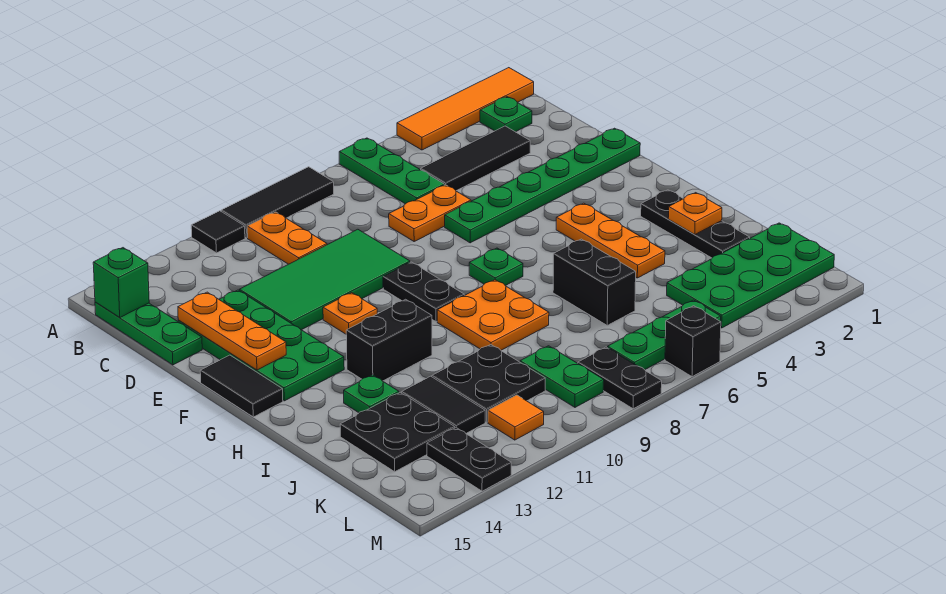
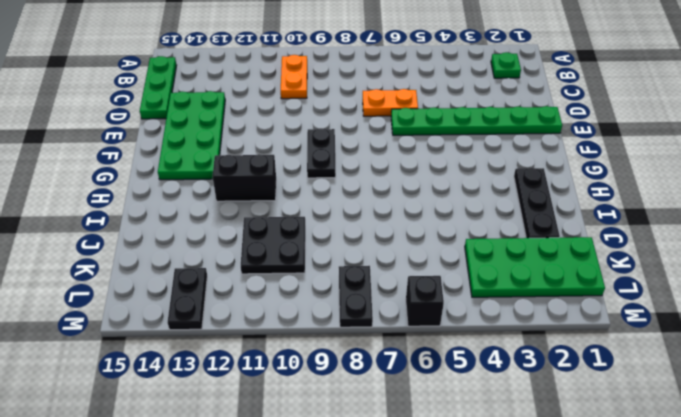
none -> orange 1x4 tile [397,68,534,150]
none -> green 1x3 plate [339,138,444,204]
none -> black 1x3 tile [221,167,334,238]
none -> black 1x1 tile [191,211,245,253]

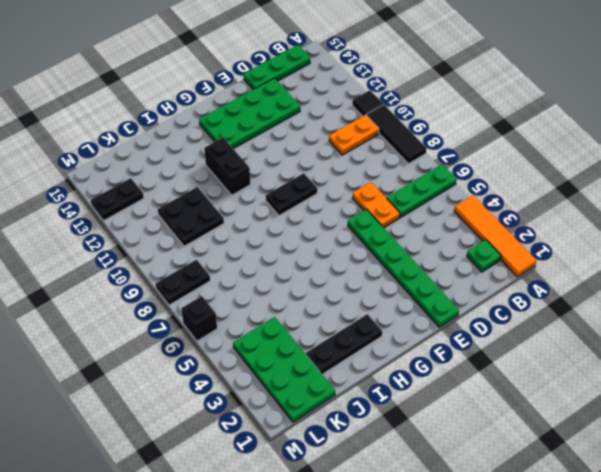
none -> black 1x3 tile [421,126,530,191]
none -> green 2x4 tile [239,229,410,330]
none -> orange 1x1 plate [323,293,377,334]
none -> black 1x2 tile [200,355,283,417]

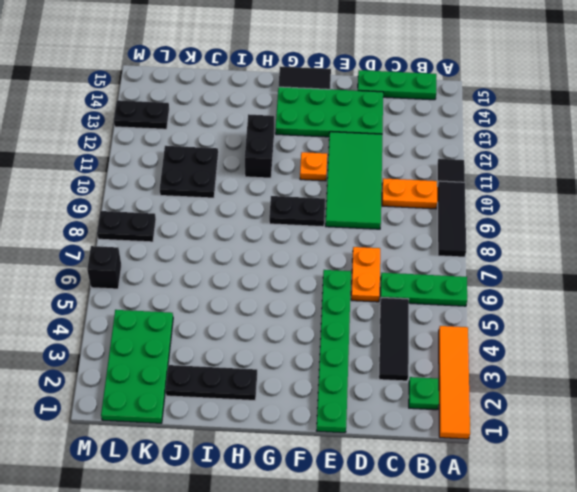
none -> orange 1x3 plate [556,203,665,278]
none -> green 1x1 plate [469,248,523,286]
none -> orange 2x2 plate [437,280,549,350]
none -> black 1x2 brick [553,239,636,325]

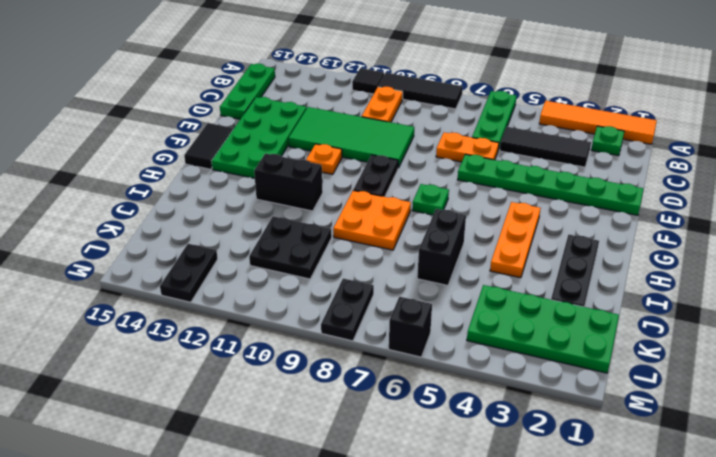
none -> green 1x1 plate [344,375,399,413]
none -> black 1x2 tile [402,376,485,433]
none -> black 2x2 plate [340,392,455,472]
none -> green 1x2 plate [520,346,604,407]

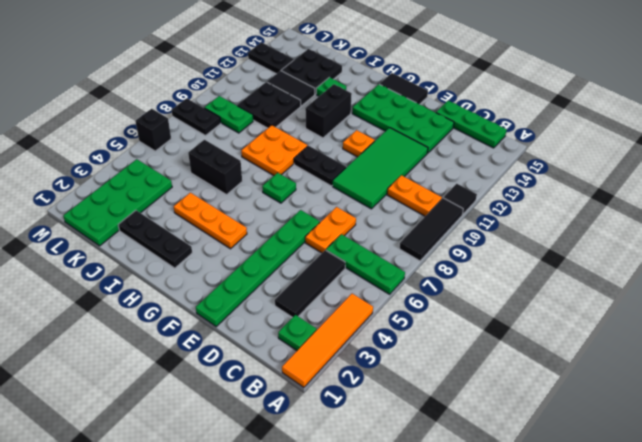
none -> green 1x3 plate [608,300,721,370]
none -> orange 1x1 tile [488,395,544,440]
none -> green 1x1 brick [93,248,149,318]
none -> orange 1x3 plate [178,292,286,370]

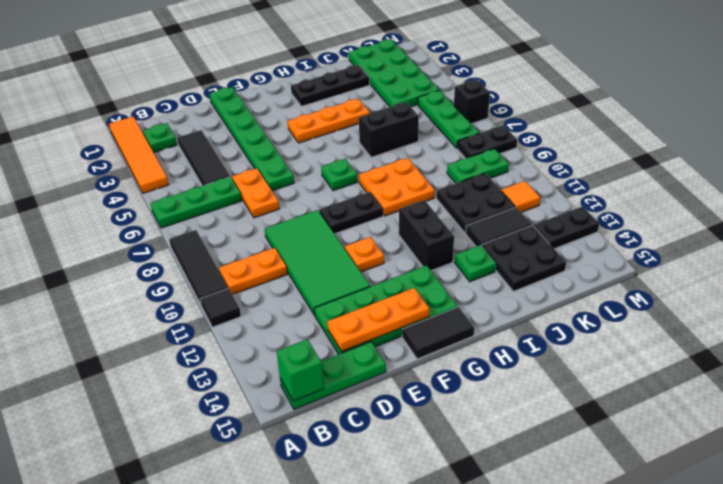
none -> orange 1x1 plate [668,193,722,235]

